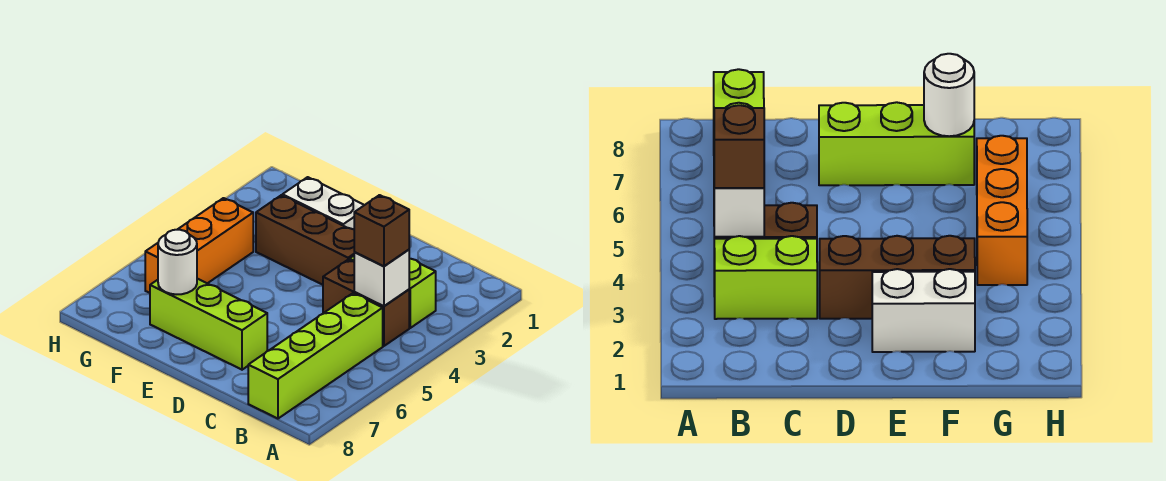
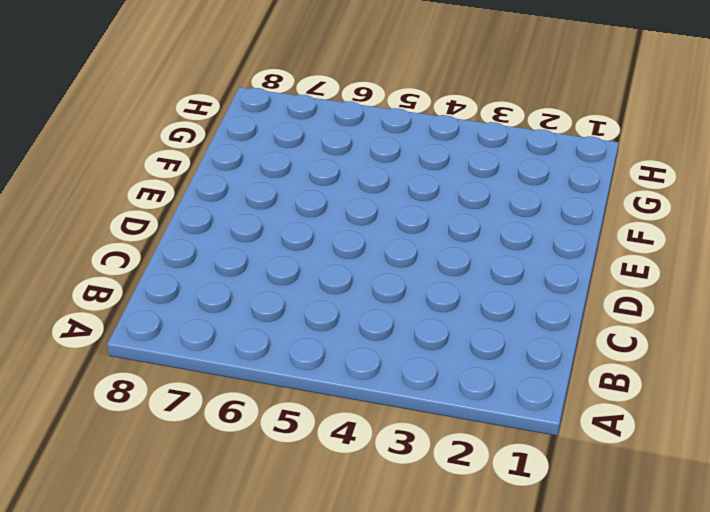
none -> lime 1x2 brick [350,256,436,328]
none -> brown 1x2 brick [323,260,409,346]

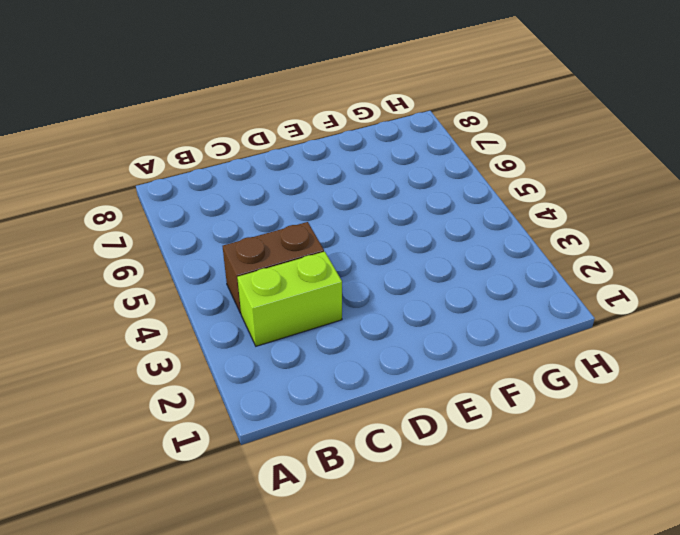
none -> lime 1x4 brick [248,293,383,419]
none -> brown 1x3 brick [256,195,354,285]

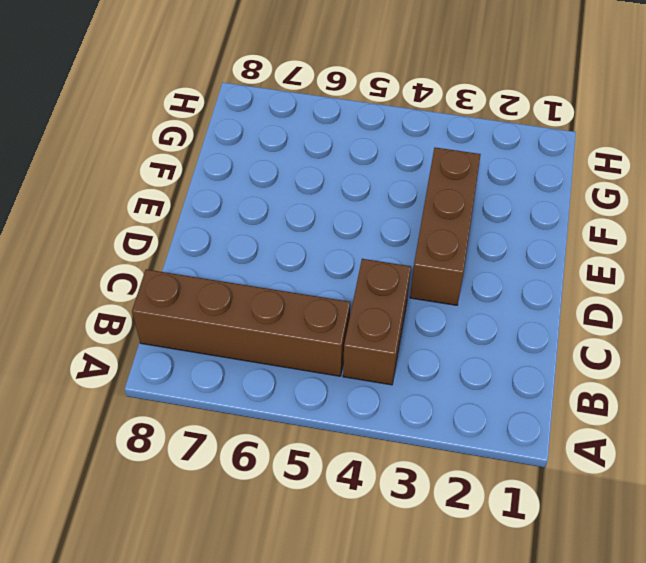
brown 1x4 brick [132,269,350,376] -> lime 1x4 brick [248,293,383,419]
none -> lime 1x2 brick [350,256,436,328]
none -> lime 1x3 brick [150,279,267,370]

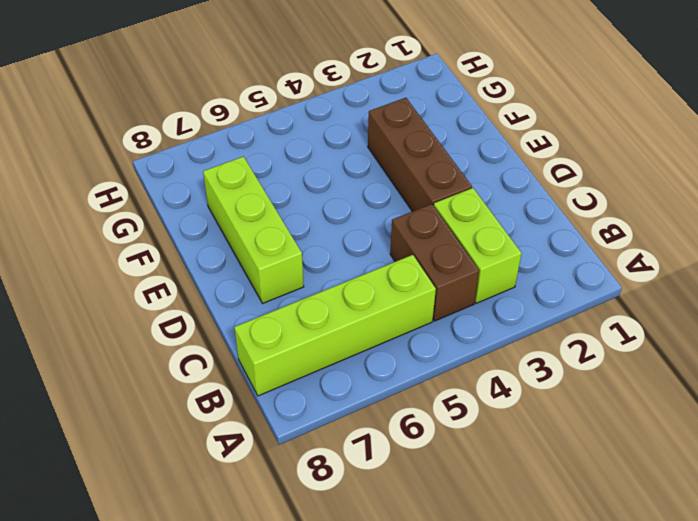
none -> white 1x2 brick [282,177,364,229]
none -> orange 1x3 brick [145,198,253,293]

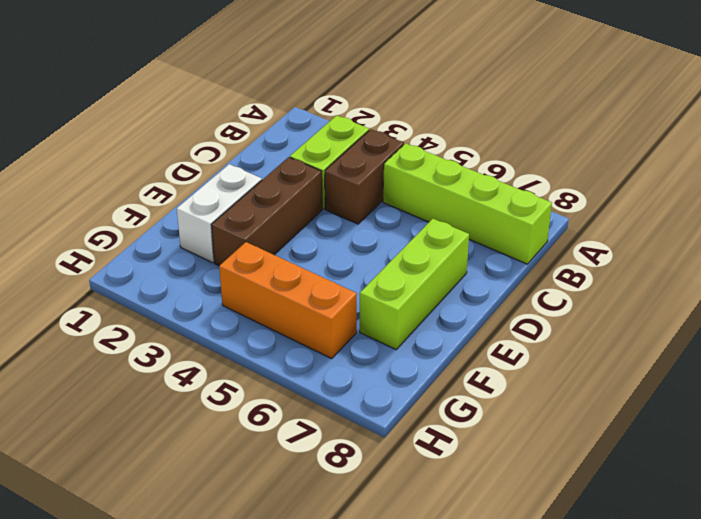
none -> white 1x1 brick [354,250,409,306]
none -> white 1x1 round brick [158,230,197,294]

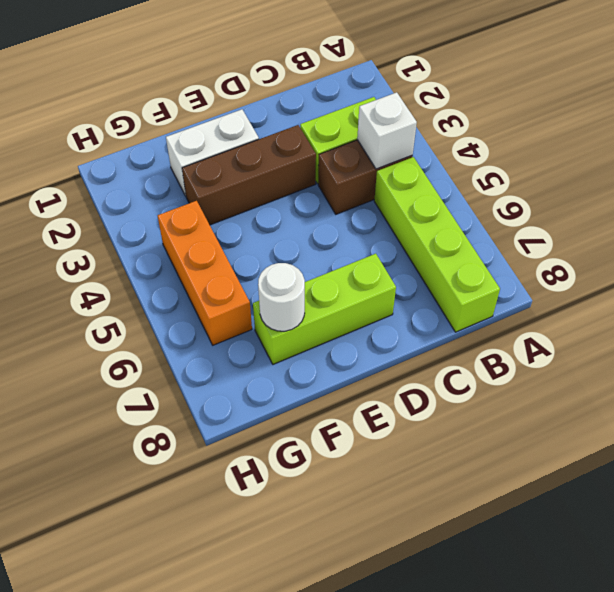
none -> brown 1x1 brick [354,195,409,266]

